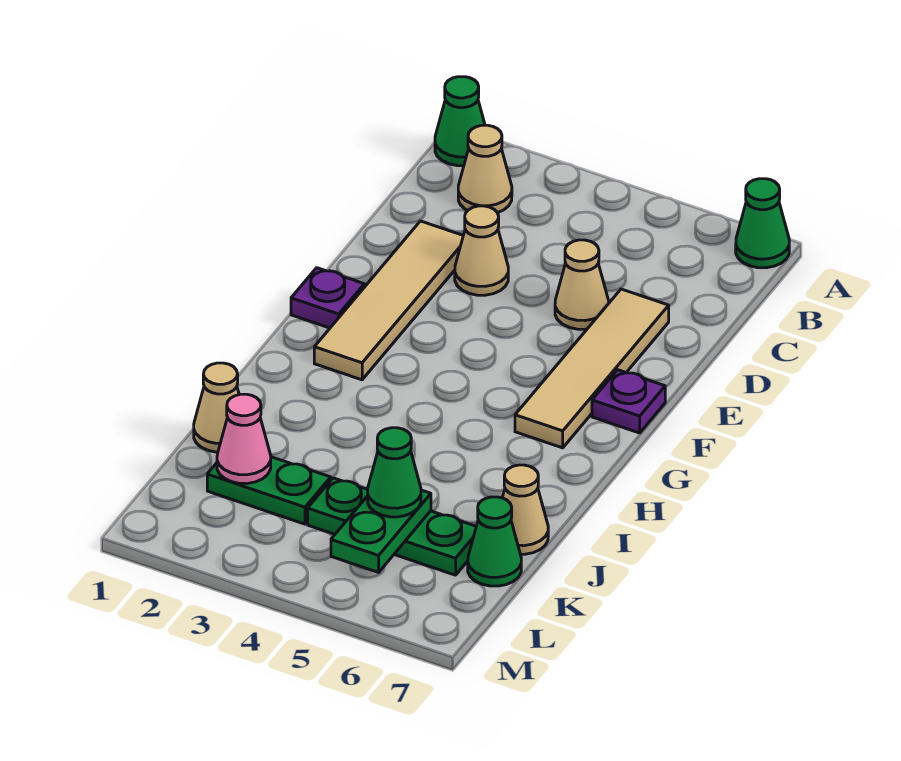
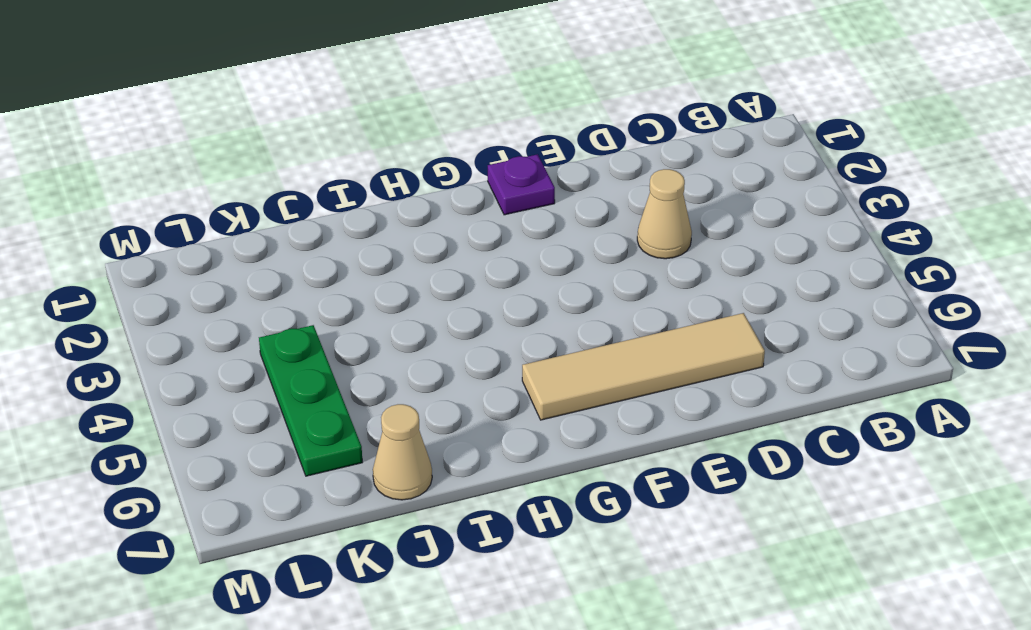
none -> green 1x1 cone [435,77,485,166]
none -> green 1x1 cone [736,179,789,268]
none -> tan 1x1 cone [458,125,512,213]

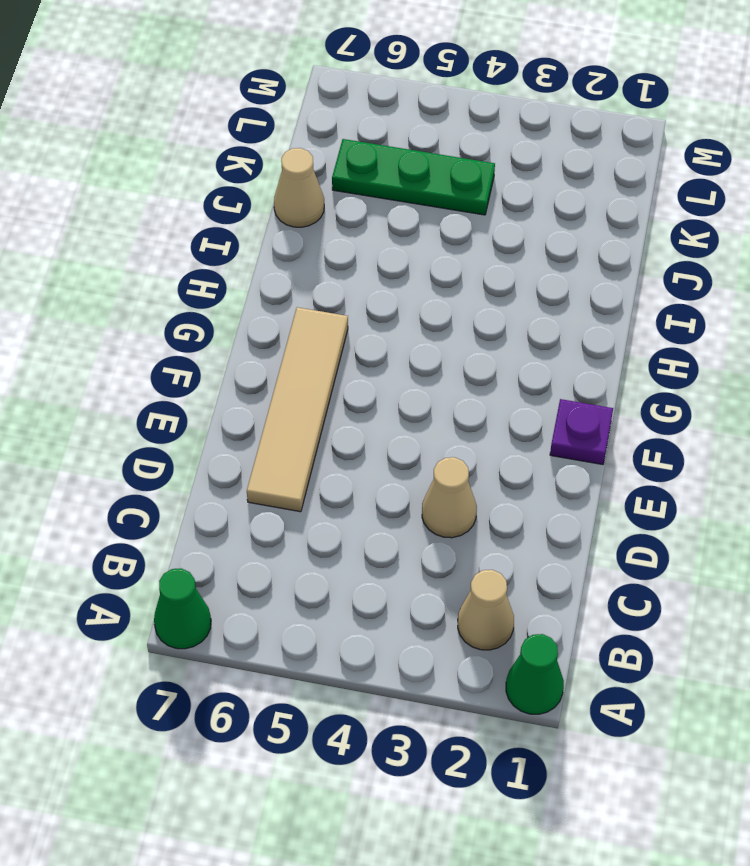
none -> tan 1x4 tile [314,221,463,380]
none -> tan 1x1 cone [555,240,609,329]
none -> purple 1x1 plate [592,370,665,433]

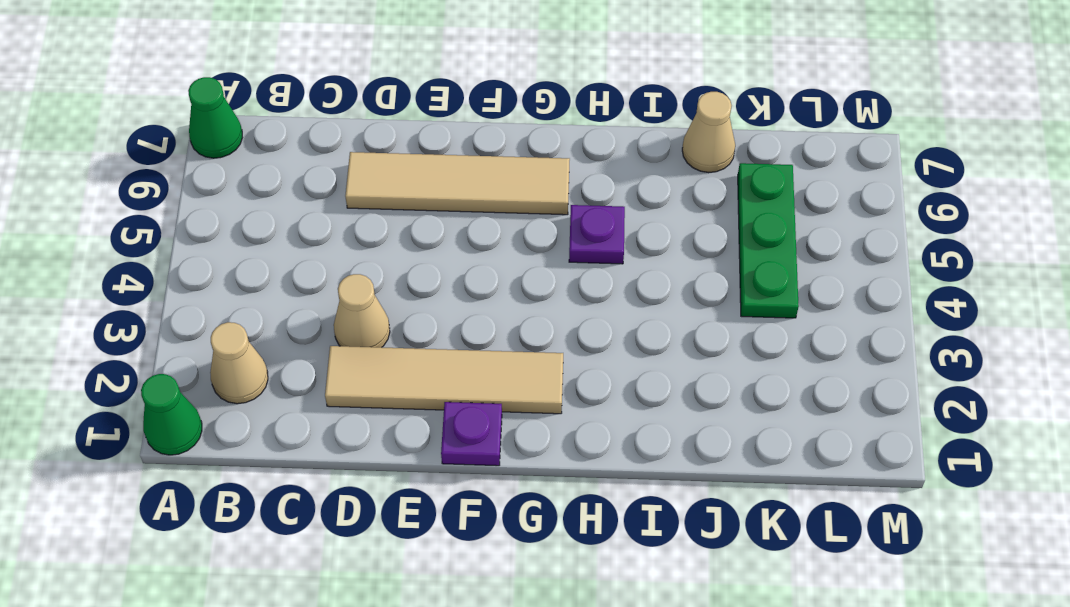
purple 1x1 plate [569,205,625,264] -> purple 1x1 plate moved to [592,370,665,433]
none -> tan 1x1 cone [555,240,609,329]
none -> tan 1x1 cone [194,363,239,452]
none -> green 1x2 plate [207,457,331,524]

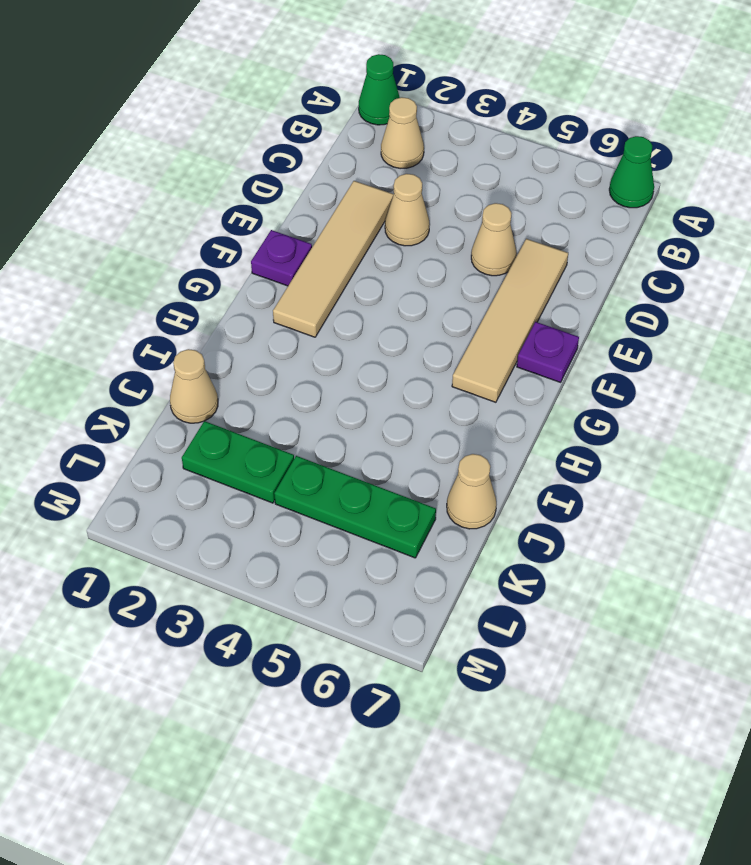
none -> green 1x1 cone [468,497,521,586]
none -> pink 1x1 cone [217,394,271,484]
none -> green 1x2 plate [331,490,431,572]

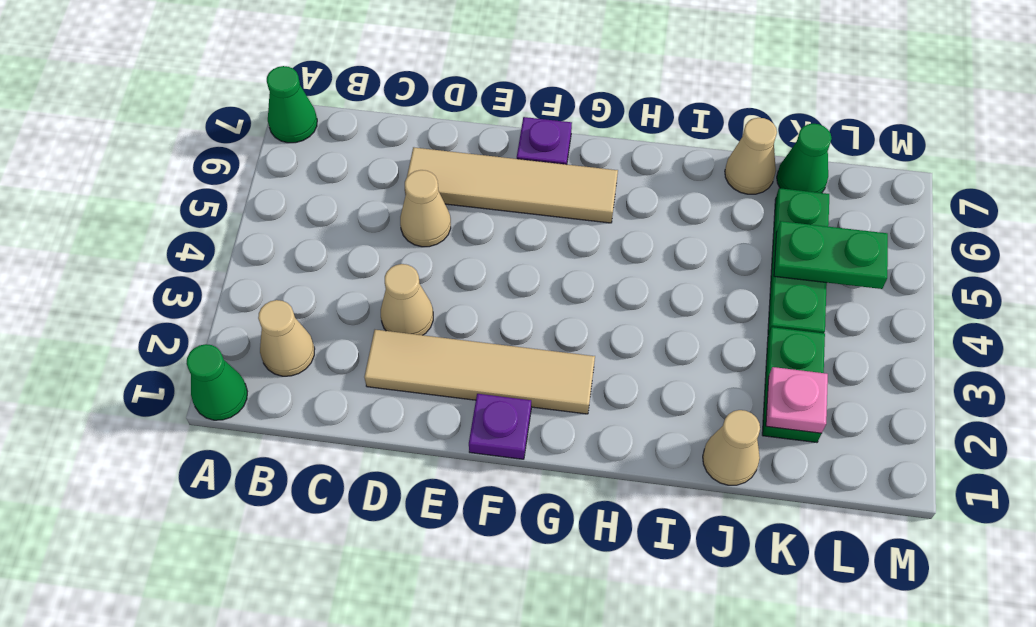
pink 1x1 plate [766,367,828,434] -> pink 1x1 cone [217,394,271,484]
none -> green 1x1 cone [368,428,421,517]

